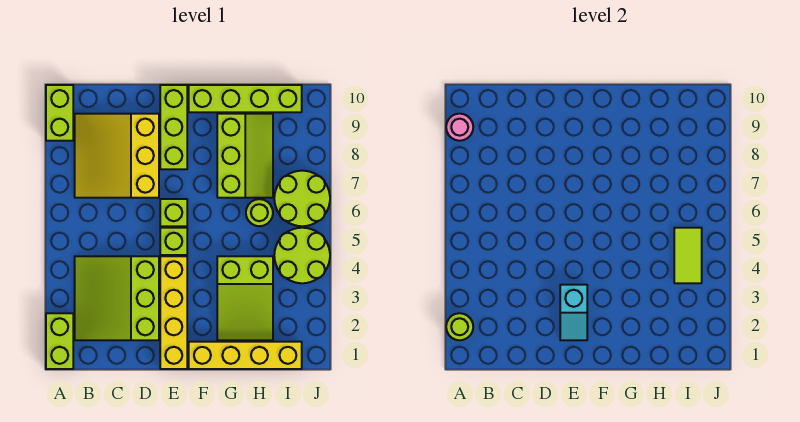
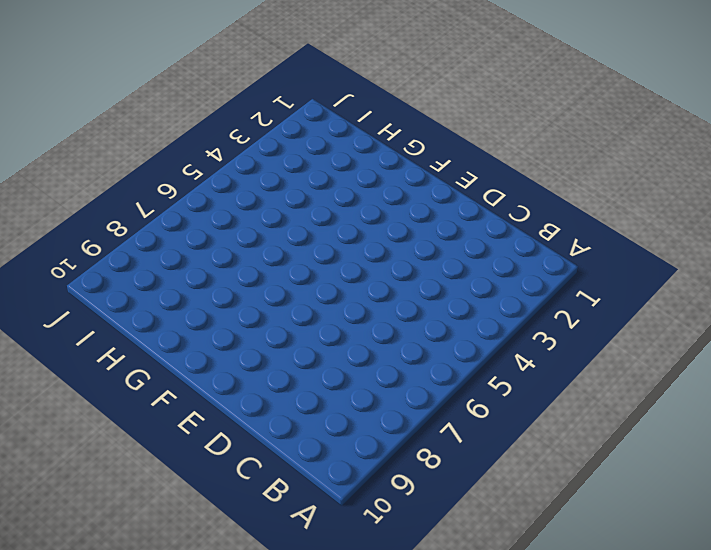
none -> lime 1x2 brick [46,313,73,369]
none -> lime 1x2 brick [46,85,73,141]
none -> lime 3x3 slope [75,256,159,340]

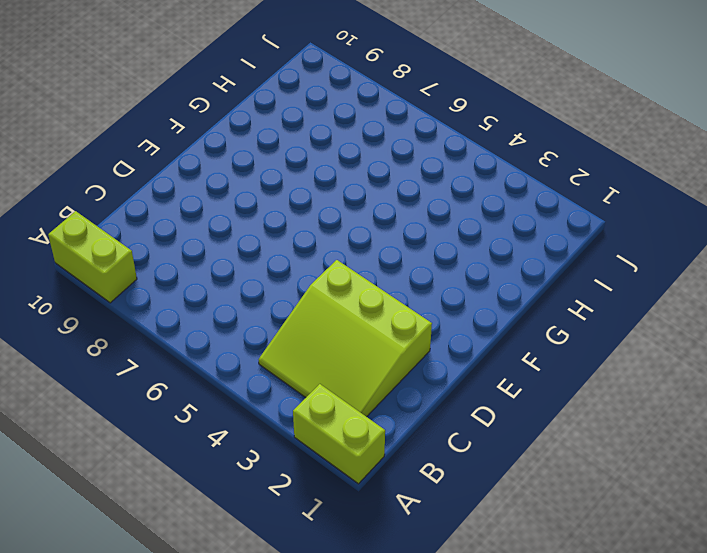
none -> yellow 3x3 slope [75,114,159,198]
none -> yellow 1x4 brick [160,256,187,369]
none -> lime 1x1 brick [160,228,187,255]

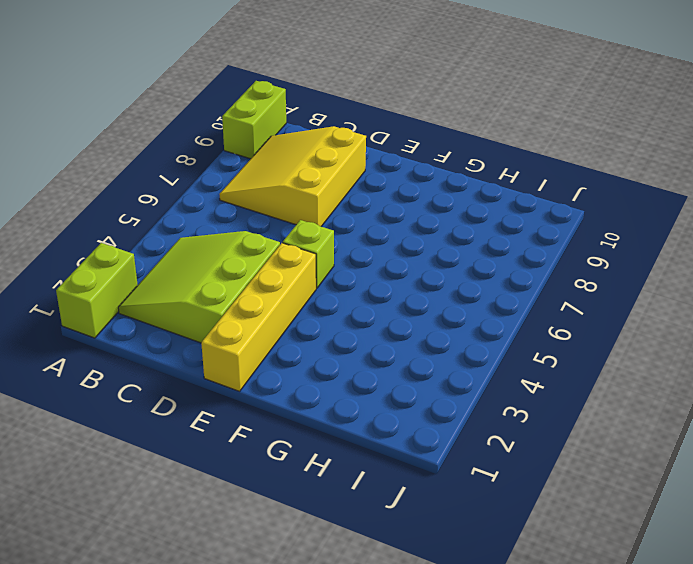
none -> lime 1x1 brick [160,199,187,226]
none -> lime 1x3 brick [160,85,187,169]
none -> yellow 1x4 brick [189,342,302,369]

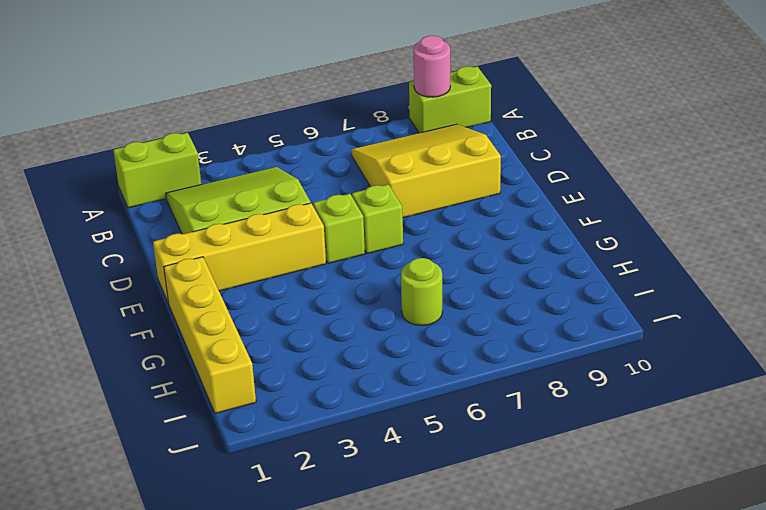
none -> lime 1x3 brick [160,85,187,169]
none -> lime 1x4 brick [189,85,302,112]
none -> lime 2x3 slope [217,256,273,340]

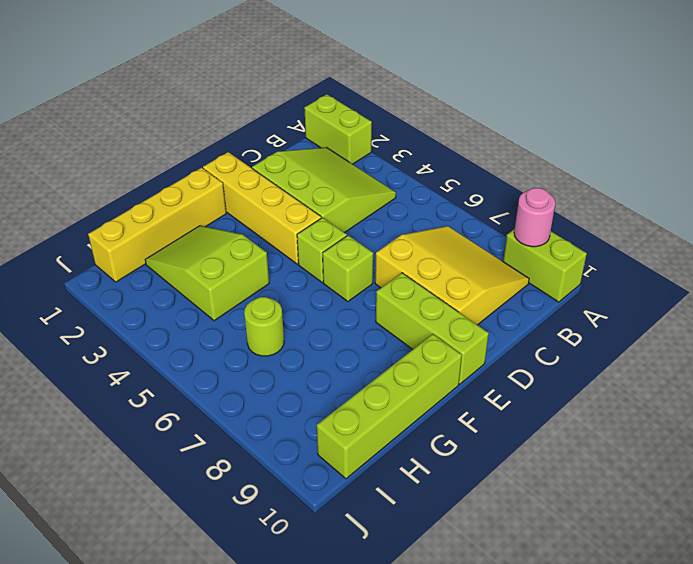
none -> lime 2x3 slope [217,114,273,198]
none -> lime 2x2 round brick [274,228,330,283]
none -> lime 2x2 round brick [274,171,330,226]

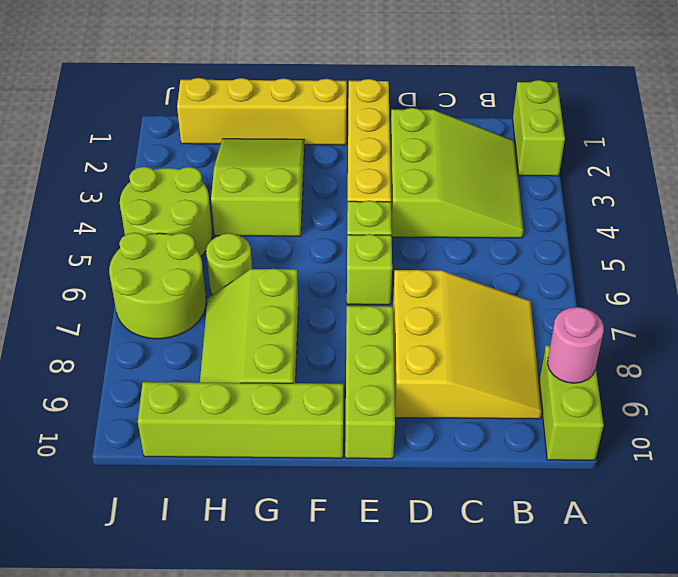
none -> lime 1x1 round brick [446,313,473,340]
none -> cyan 1x2 slope [560,285,587,340]
none -> lime 1x2 tile [674,228,702,283]

